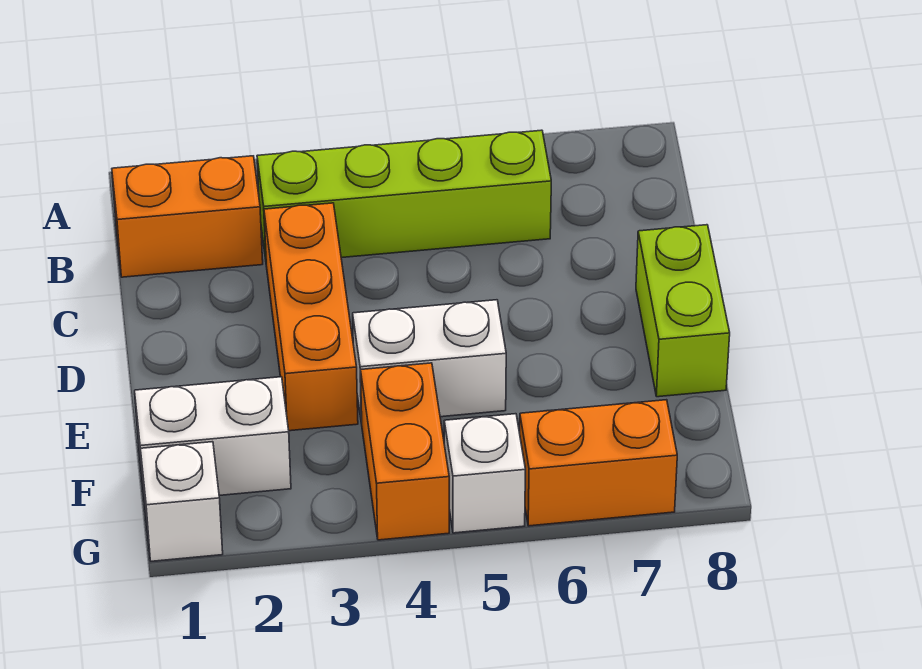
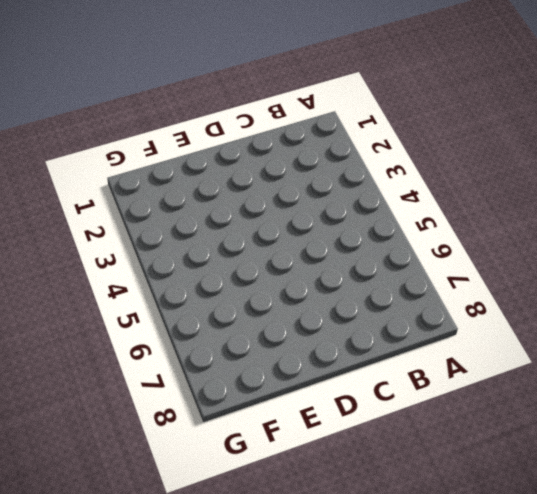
none -> orange 1x2 brick [112,156,263,277]
none -> lime 1x4 brick [257,130,551,259]

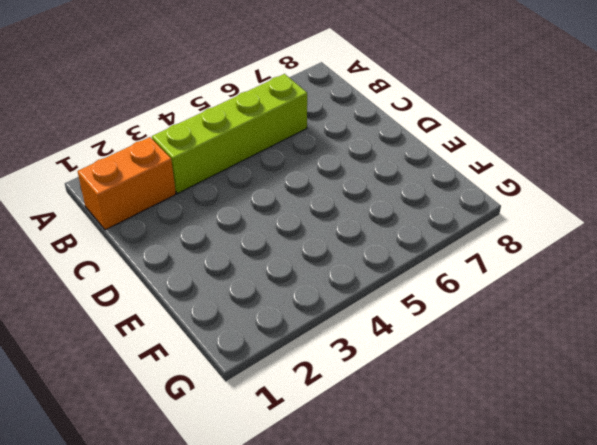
none -> orange 1x3 brick [264,203,358,431]
none -> lime 1x2 brick [636,225,730,397]

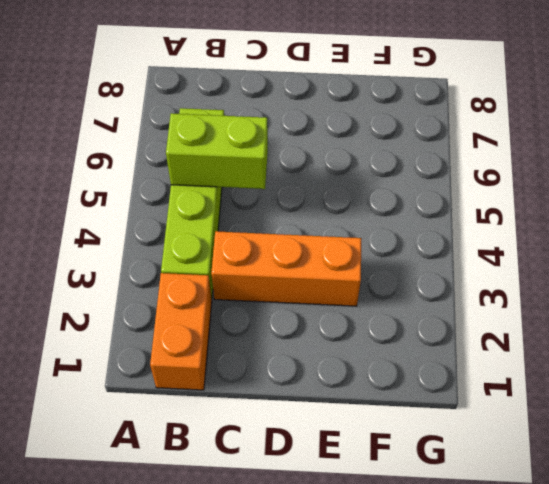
lime 1x2 brick [166,113,268,189] -> lime 1x2 brick moved to [636,225,730,397]
none -> white 1x2 brick [353,300,506,424]
none -> white 1x2 brick [135,377,291,495]

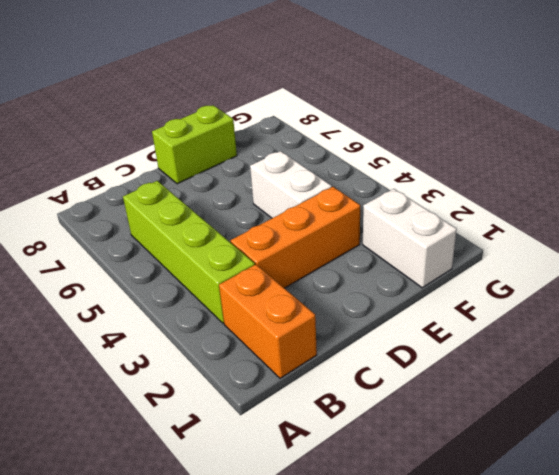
none -> orange 1x2 brick [361,363,449,540]
none -> white 1x1 brick [140,442,223,561]

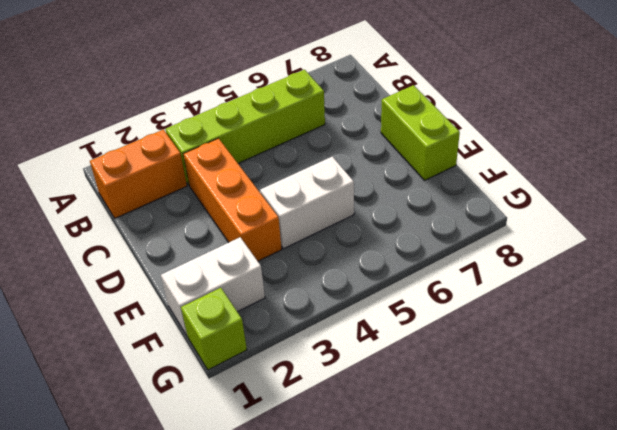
lime 1x1 brick [181,288,247,370] -> white 1x1 brick [140,442,223,561]
none -> orange 1x2 brick [361,363,449,540]
none -> white 1x1 brick [444,414,525,533]

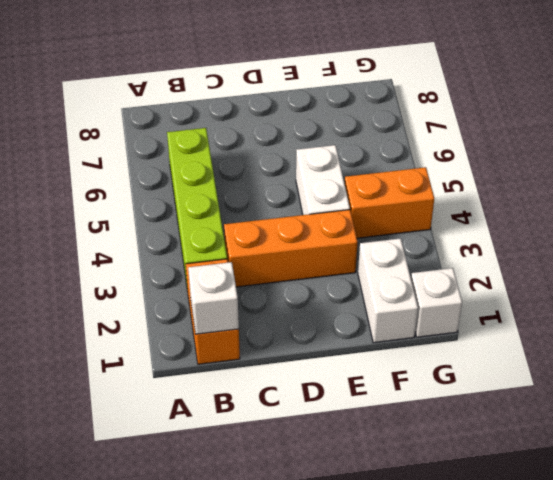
white 1x1 brick [188,262,239,334] -> white 1x1 brick moved to [444,414,525,533]
none -> lime 1x2 brick [636,225,730,397]
none -> orange 1x2 brick [520,400,677,526]

